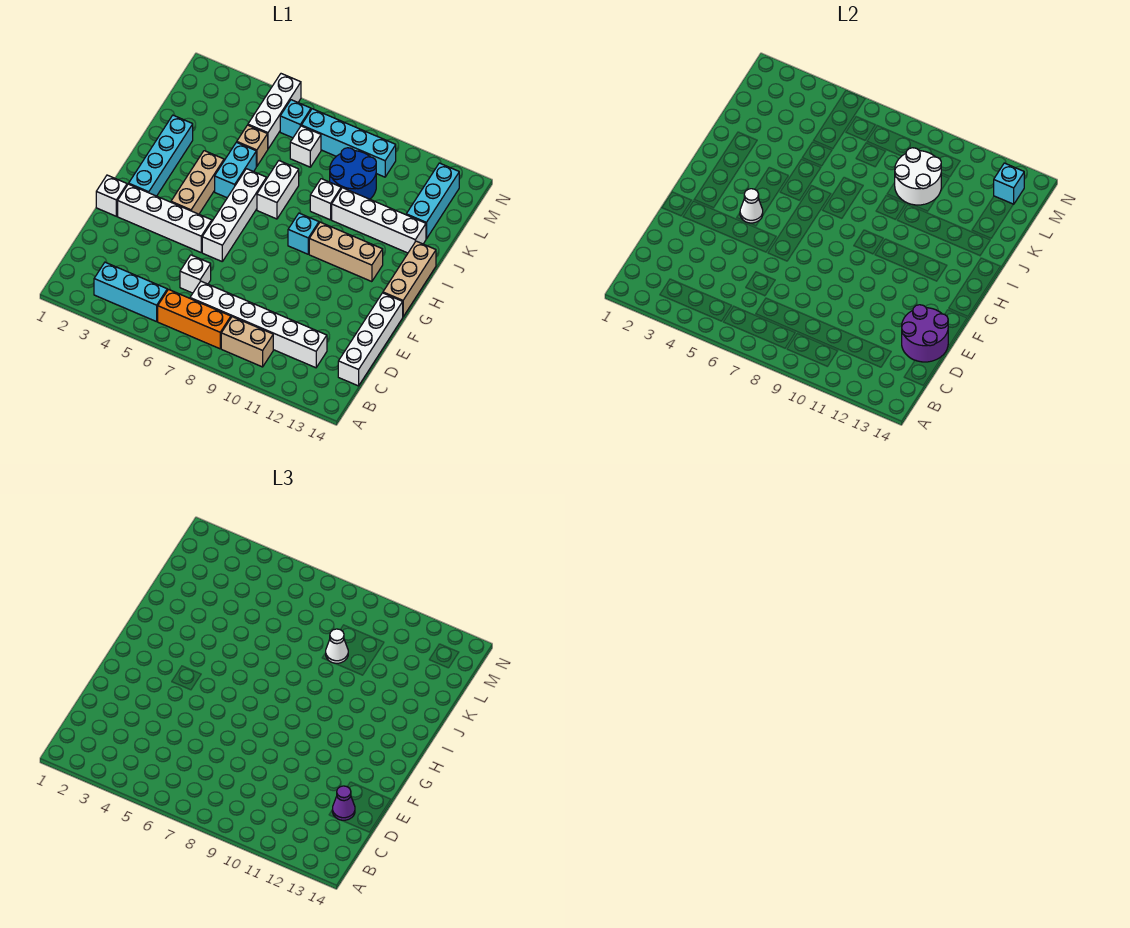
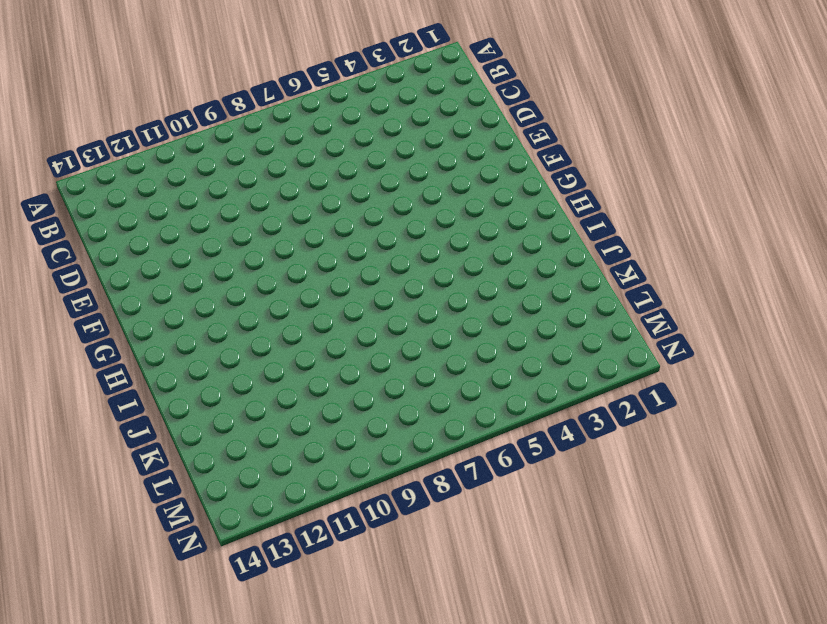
none -> cyan 1x3 brick [94,262,167,322]
none -> orange 1x3 brick [158,289,231,349]
none -> tan 1x2 brick [221,317,273,367]
none -> white 1x6 brick [190,281,327,368]

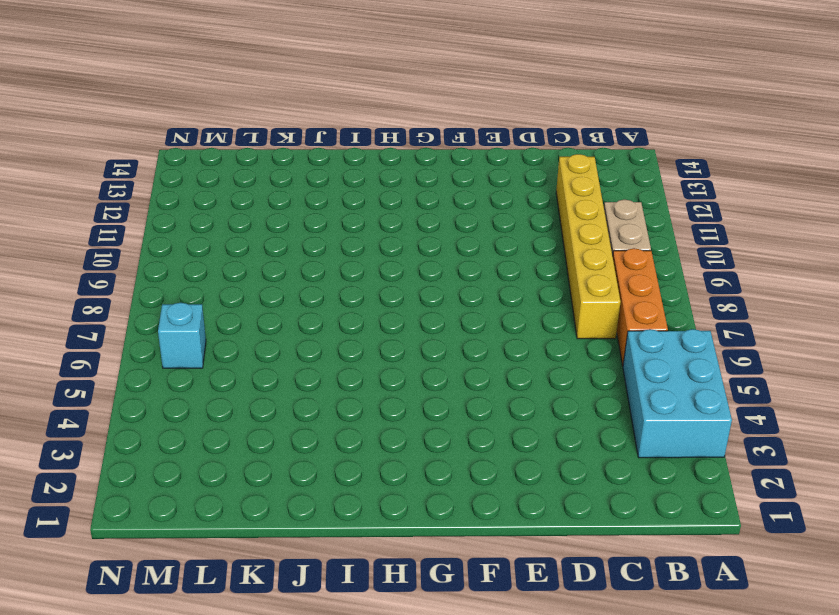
cyan 2x3 brick [623,329,732,458] -> cyan 1x3 brick [94,262,167,322]
yellow 1x6 brick [556,154,621,339] -> white 1x6 brick [190,281,327,368]
none -> white 1x4 brick [338,293,403,386]
none -> white 1x1 brick [180,255,211,293]
none -> white 1x1 brick [96,175,127,216]
none -> white 1x4 brick [118,184,212,252]

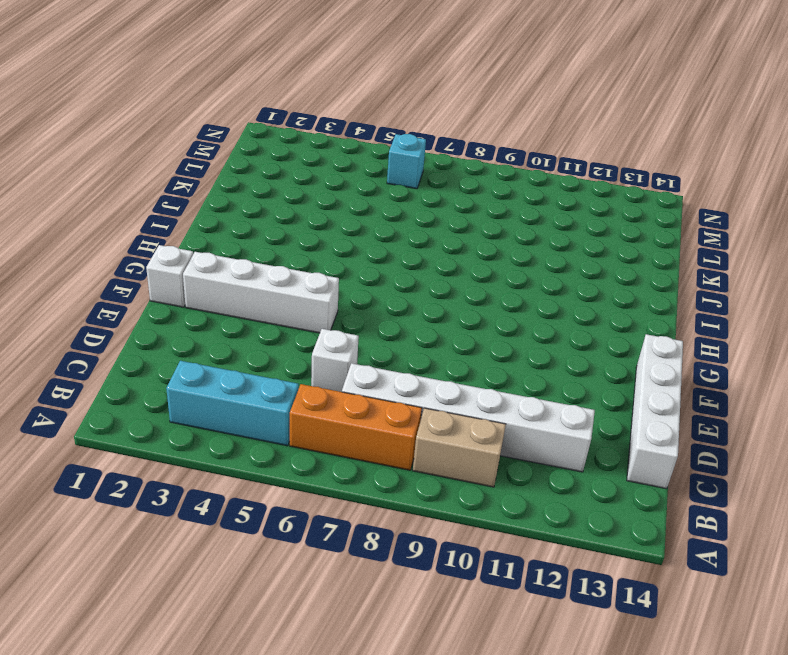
none -> white 1x4 brick [202,169,266,261]
none -> cyan 1x4 brick [129,115,193,196]
none -> tan 1x3 brick [171,151,224,214]
none -> tan 1x3 brick [383,241,436,316]

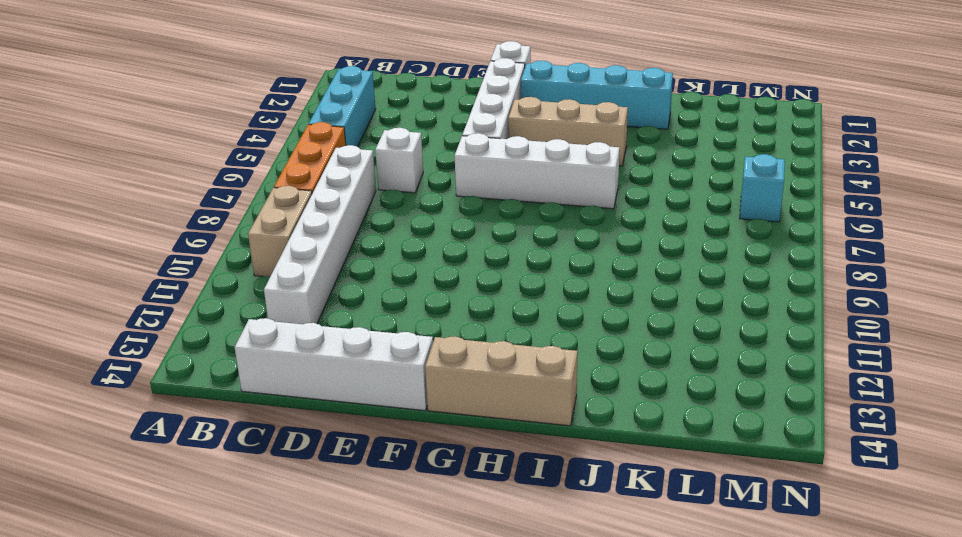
none -> cyan 1x1 brick [288,213,319,254]
none -> tan 1x3 brick [309,222,383,282]
none -> cyan 1x2 brick [215,142,256,198]
none -> white 1x2 brick [257,161,299,219]

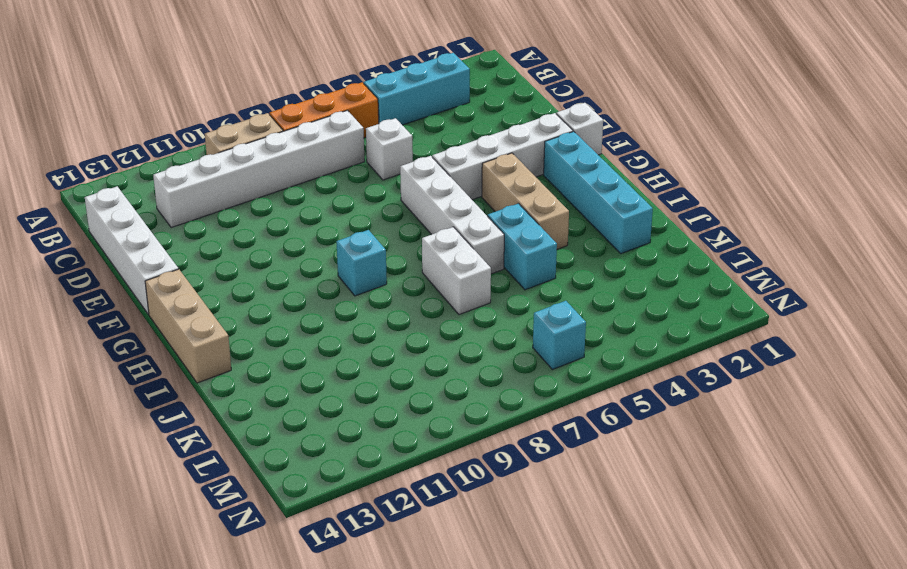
none -> tan 1x3 brick [309,222,383,282]
none -> white 1x1 brick [310,179,341,220]
none -> white 1x4 brick [332,188,426,253]
none -> tan 1x1 brick [237,125,268,166]

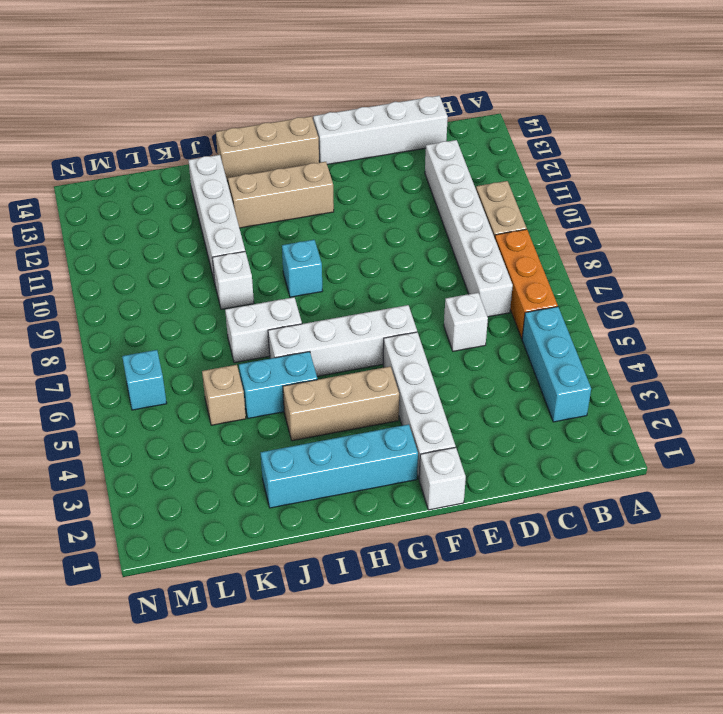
tan 1x3 brick [228,162,334,228] -> tan 1x3 brick turned to [309,222,383,282]
none -> blue 2x2 round brick [330,148,376,199]
none -> cyan 1x3 brick [406,163,459,239]
none -> white 1x3 brick [248,74,301,149]
none -> white 1x1 brick [290,126,321,167]

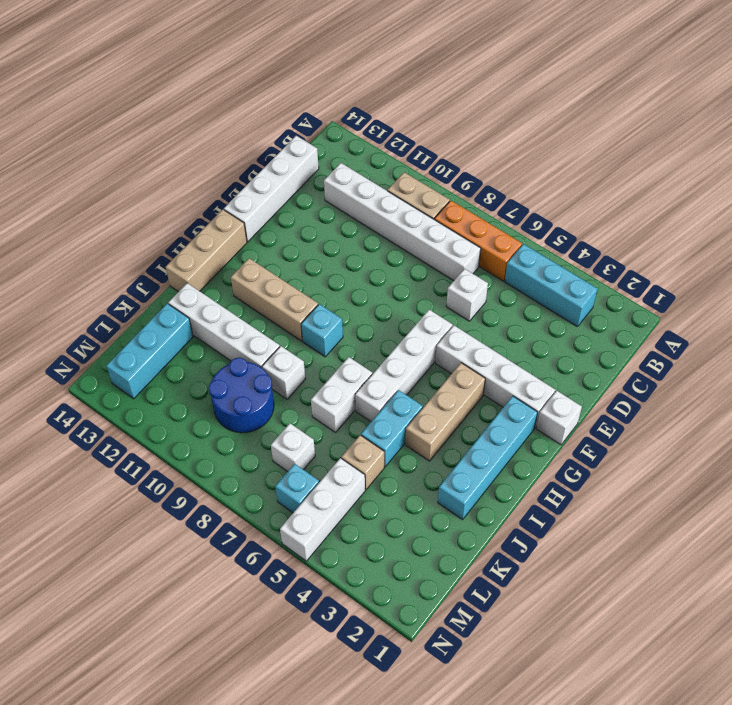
none -> cyan 1x4 brick [301,109,396,177]
none -> purple 2x2 round brick [902,305,948,362]
none -> white 1x1 cone [740,189,763,223]
none -> white 2x2 round brick [895,148,941,205]

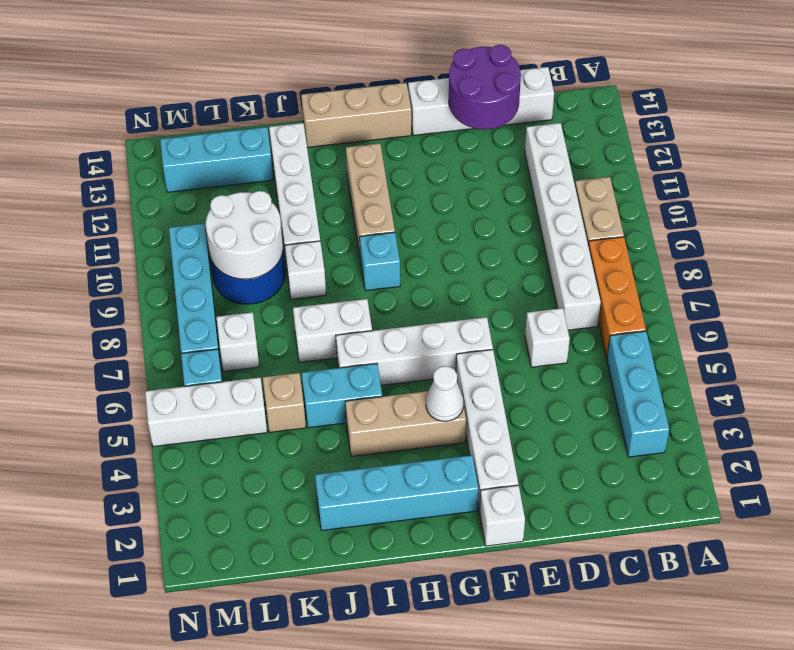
none -> cyan 1x1 brick [994,163,1024,204]
none -> purple 1x1 cone [332,786,355,820]
none -> white 1x1 cone [326,629,348,663]

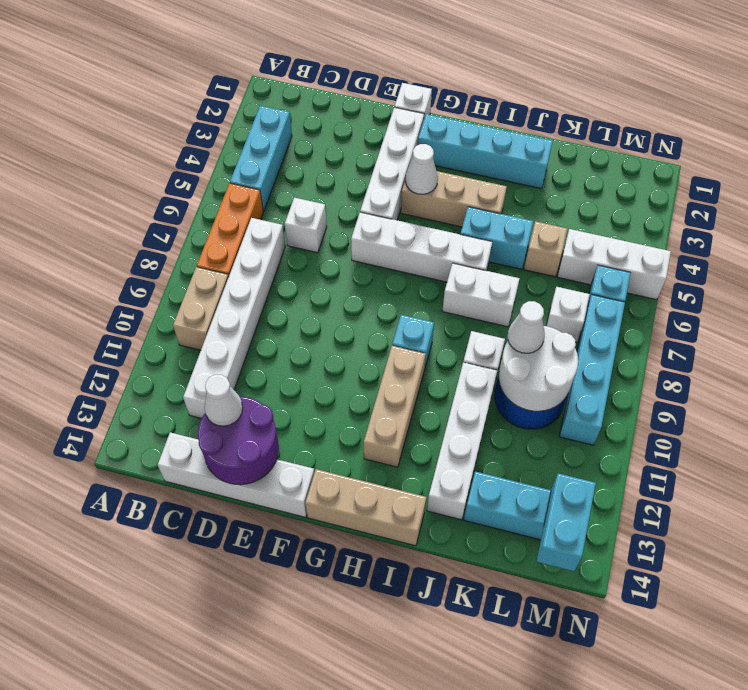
white 1x1 cone [204,375,243,426] -> purple 1x1 cone [332,786,355,820]
cyan 1x2 brick [537,474,596,571] -> cyan 1x1 brick [994,163,1024,204]

